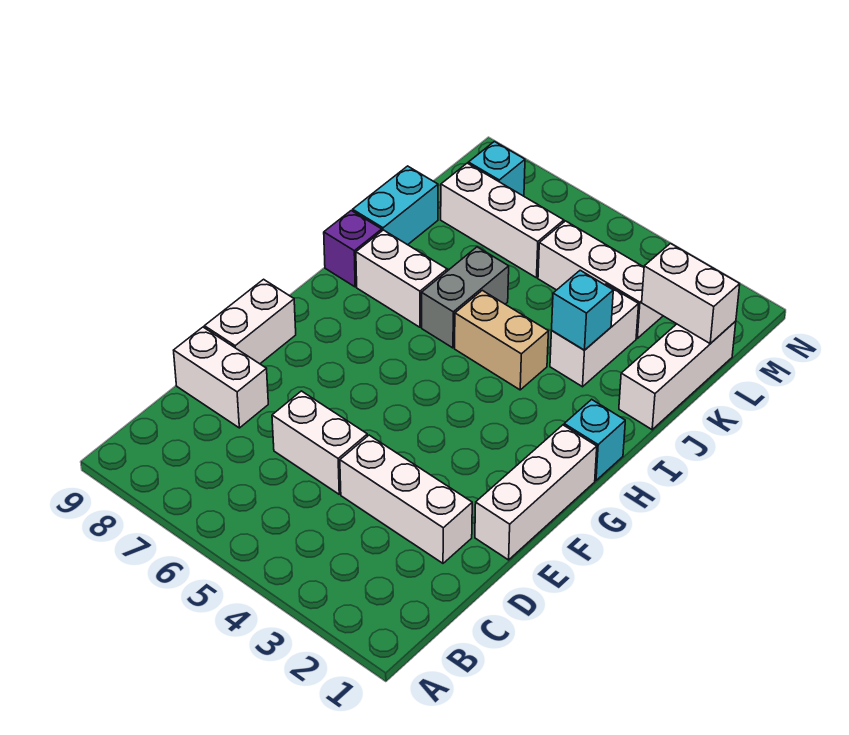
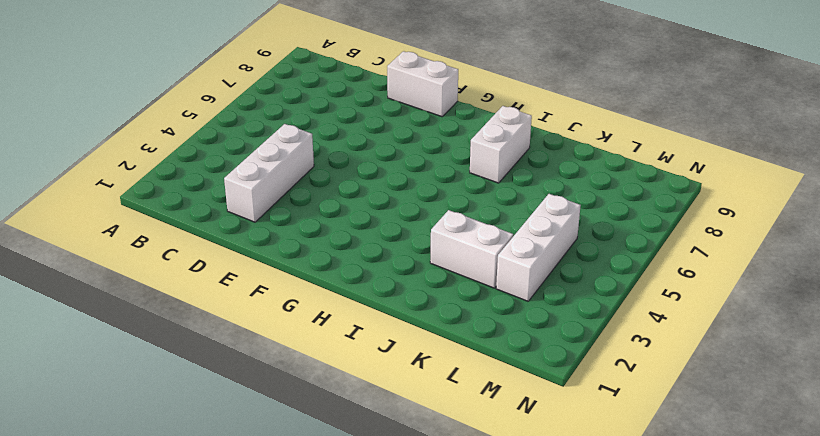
none -> white 1x2 brick [272,391,367,494]
none -> white 1x2 brick [174,327,268,428]
none -> white 1x3 brick [475,425,597,560]

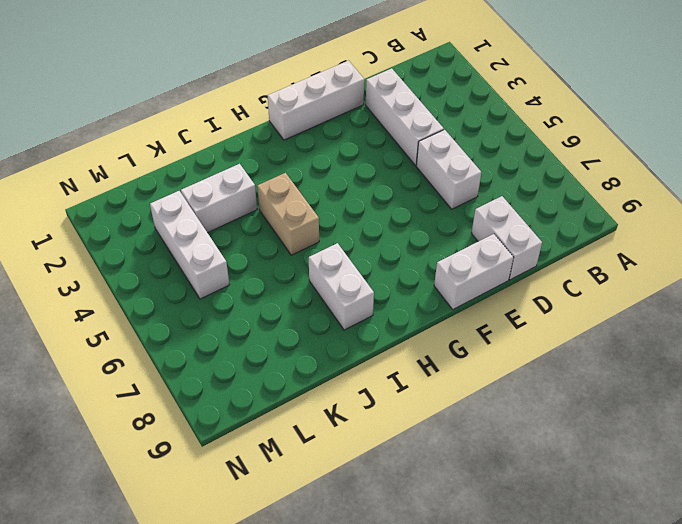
none -> cyan 1x1 brick [564,399,625,480]
none -> grey 1x2 brick [422,247,509,348]
none -> purple 1x1 brick [324,211,382,287]

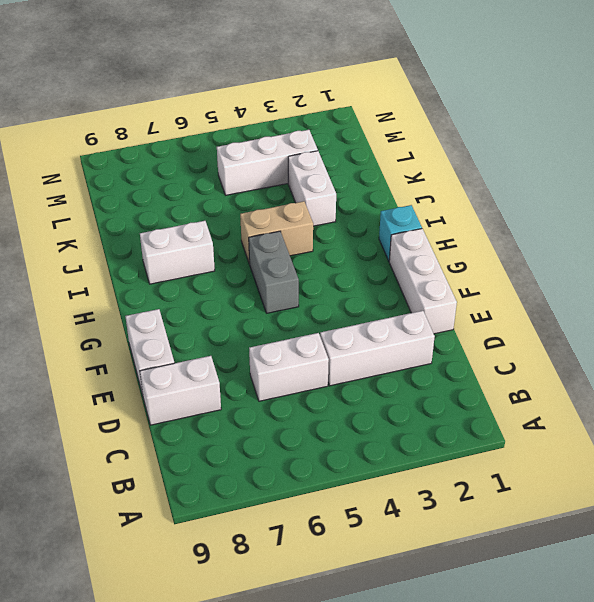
grey 1x2 brick [249,231,299,313] -> grey 1x2 brick moved to [422,247,509,348]
none -> purple 1x1 brick [324,211,382,287]
none -> white 1x3 brick [619,321,736,430]
none -> cyan 1x2 brick [353,166,438,245]

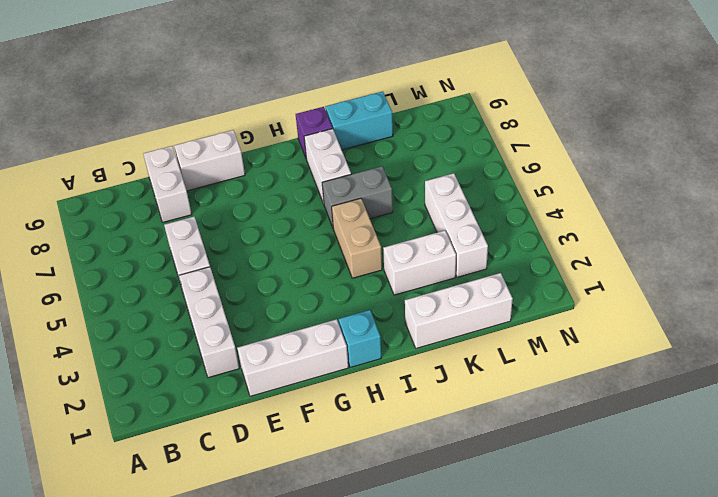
none -> white 1x3 brick [441,163,564,278]
none -> cyan 1x1 brick [468,142,525,196]
none -> cyan 1x1 brick [552,270,613,350]

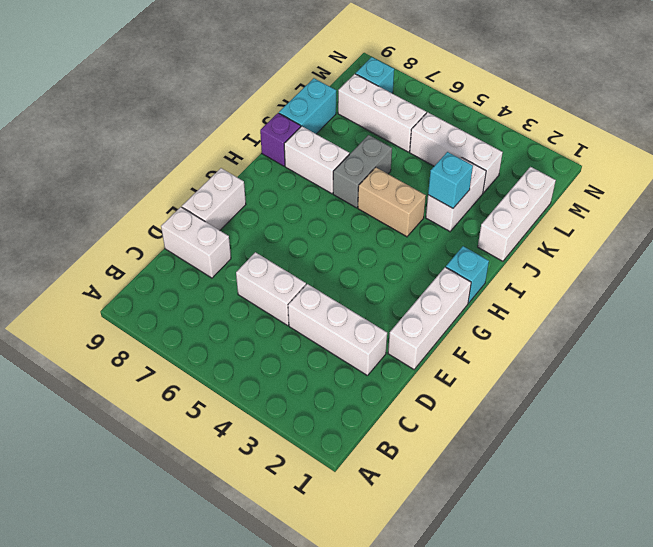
none -> white 1x2 brick [642,244,740,344]

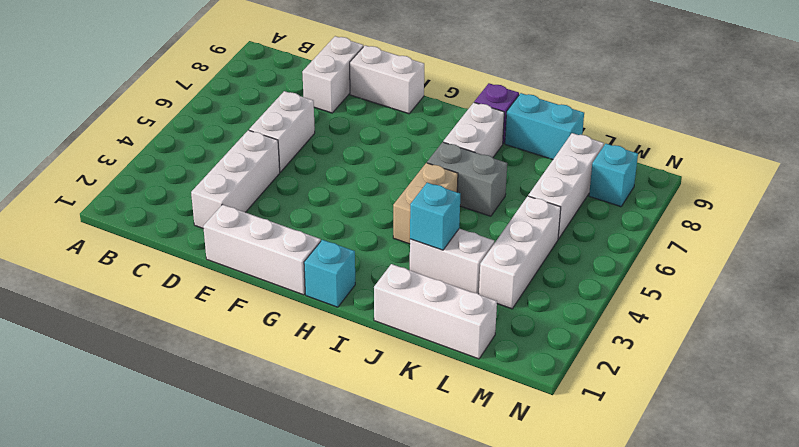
none -> white 1x2 brick [642,244,740,344]

